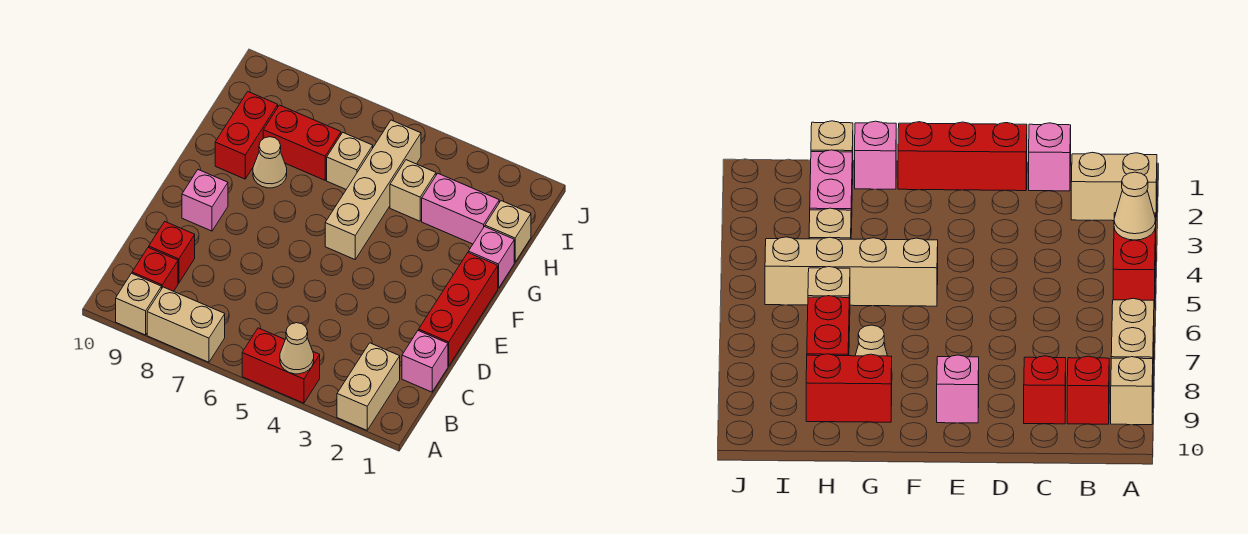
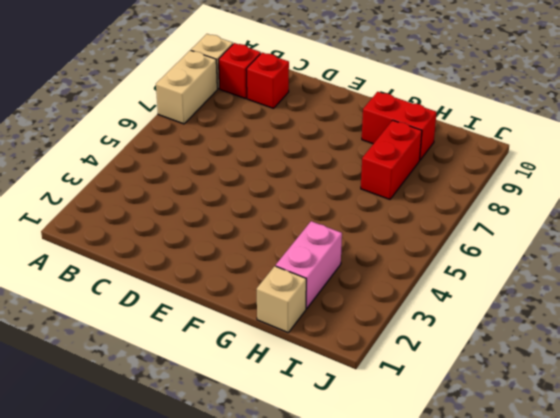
none -> tan 1x2 brick [337,343,400,430]
none -> red 1x2 brick [242,328,320,403]
none -> pink 1x1 brick [402,331,448,392]

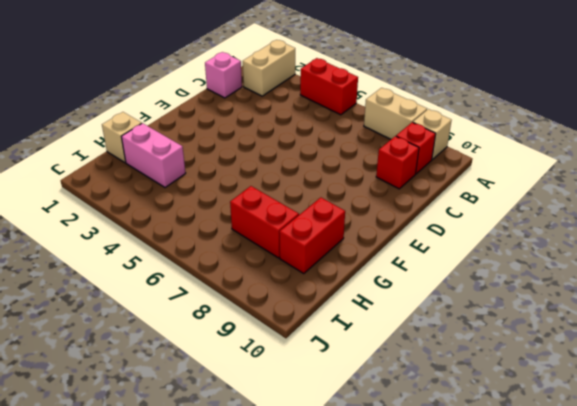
none -> red 1x3 brick [419,253,498,366]
none -> pink 1x1 brick [182,170,228,231]
none -> tan 1x4 brick [325,120,421,259]

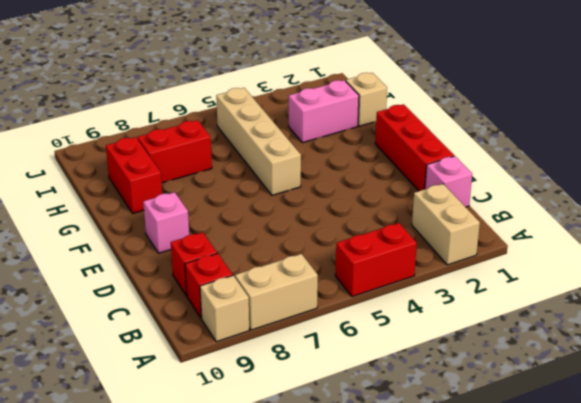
none -> pink 1x1 brick [468,227,514,288]
none -> tan 1x1 cone [253,137,287,188]
none -> tan 1x1 brick [390,160,436,221]

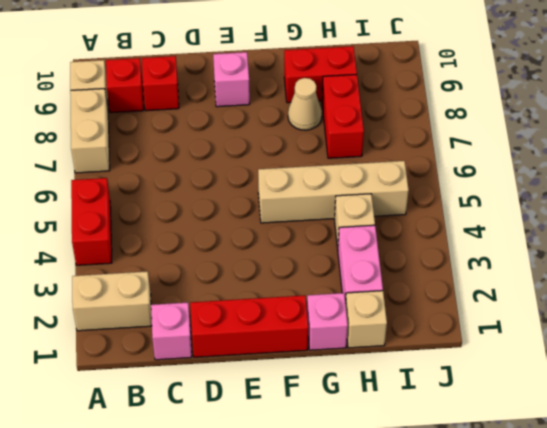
none -> tan 1x1 brick [327,133,373,189]
none -> tan 1x1 cone [280,323,314,374]

